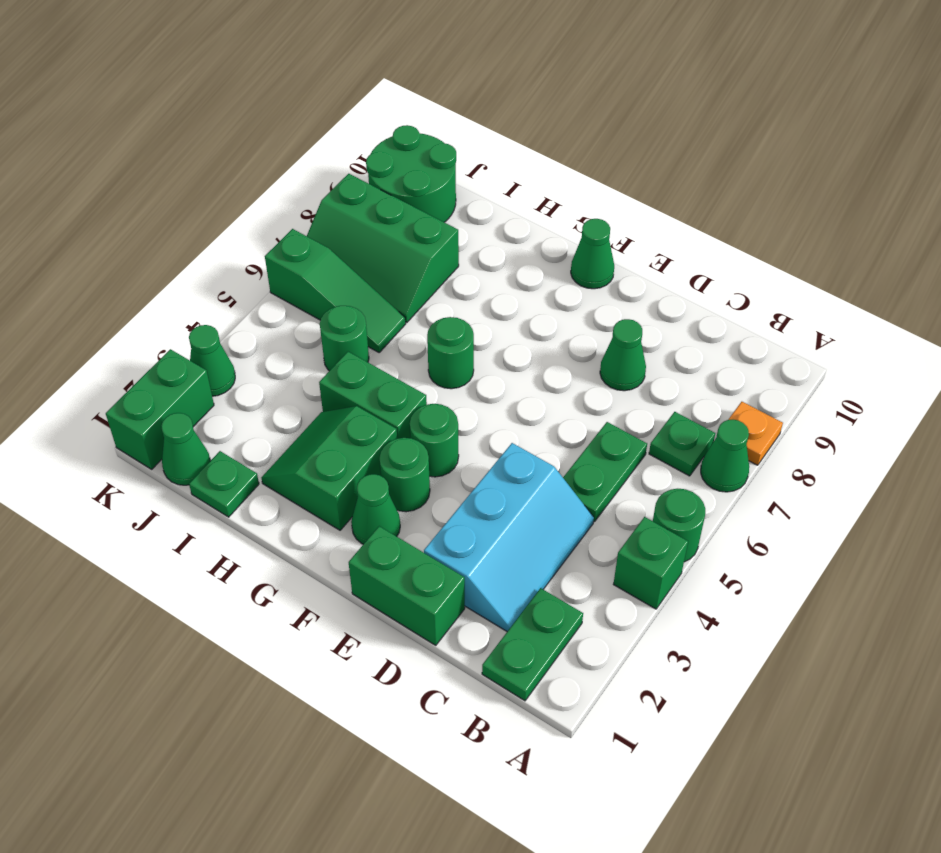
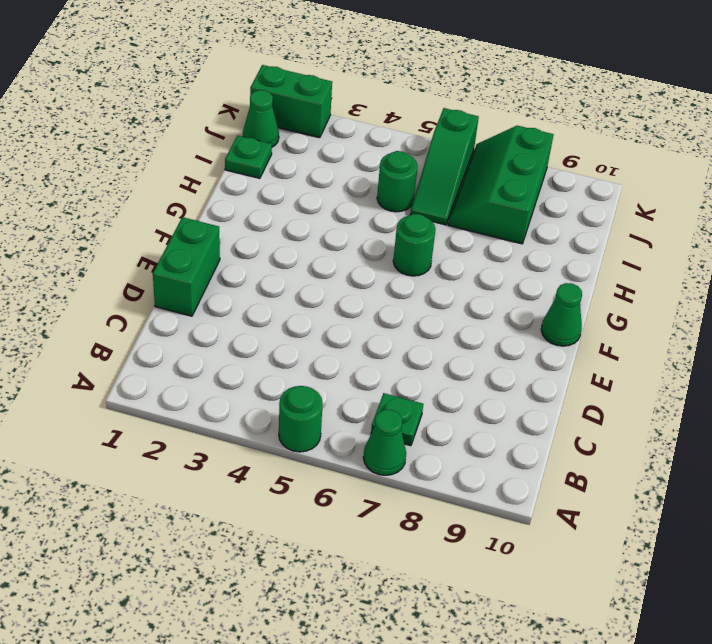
none -> green 1x1 brick [613,517,688,609]
none -> orange 1x1 plate [728,402,783,465]
none -> green 1x2 plate [482,588,583,701]

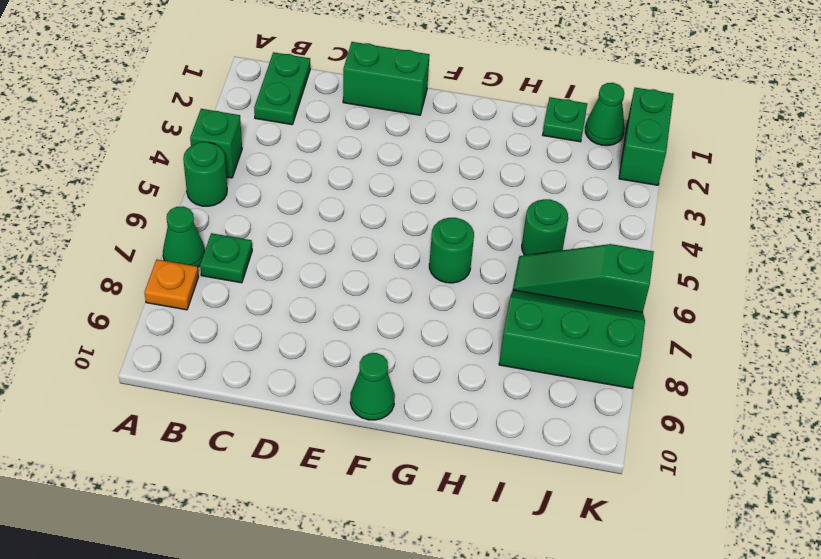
none -> cyan 2x3 slope [424,443,594,631]
none -> green 1x2 plate [563,422,647,522]
none -> green 1x1 cone [600,319,646,391]

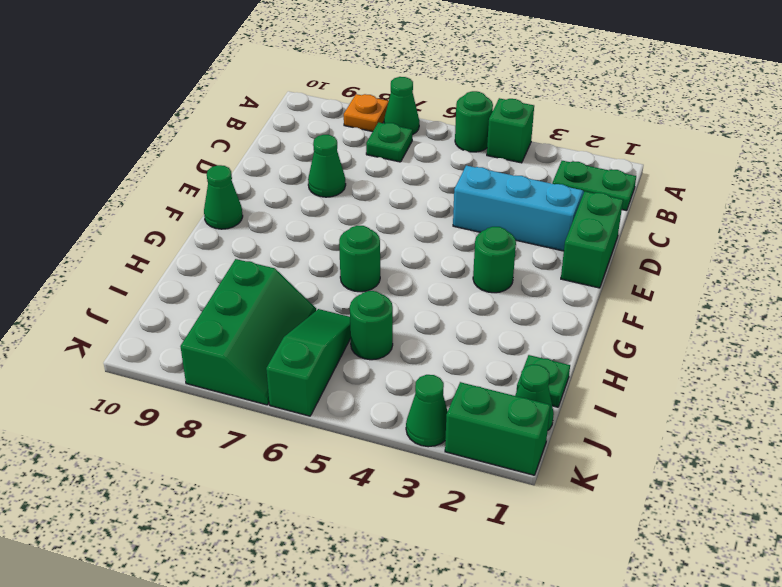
none -> green 1x2 plate [563,422,647,522]
none -> green 1x1 cone [351,474,400,544]
none -> green 1x1 round brick [410,404,459,477]

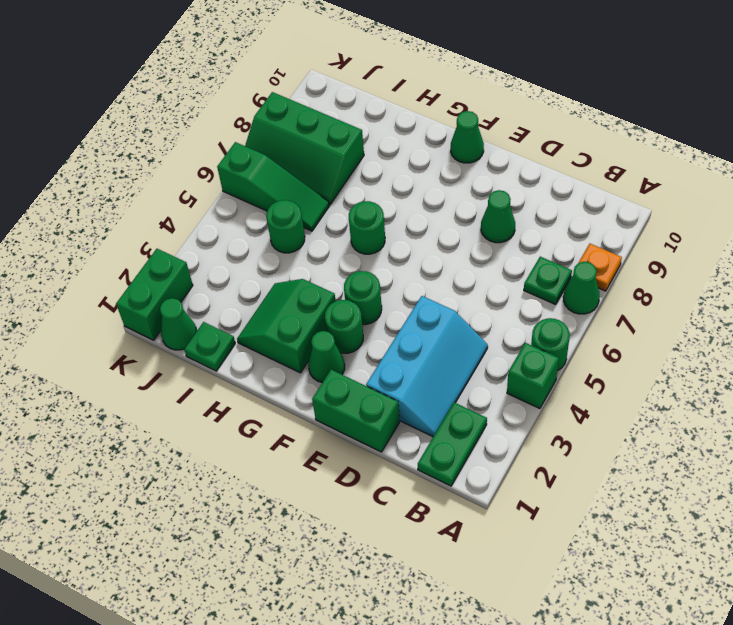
none -> green 1x2 plate [563,422,647,522]
none -> green 1x2 brick [319,352,427,439]
none -> green 2x2 round brick [366,125,456,222]

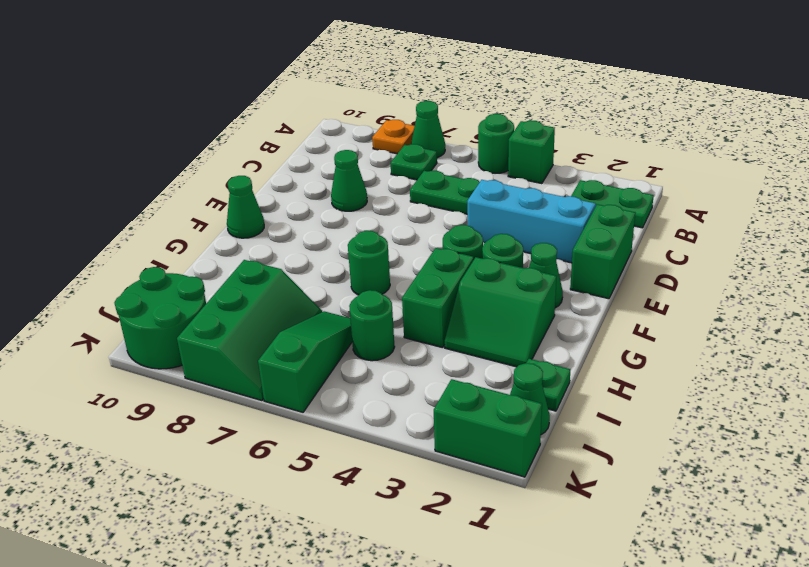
none -> green 1x1 cone [189,325,235,396]

